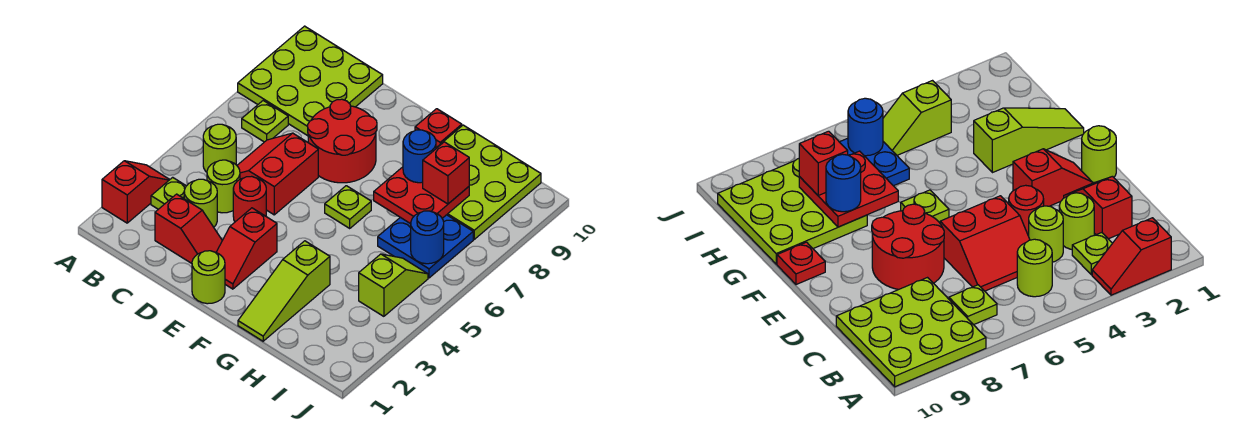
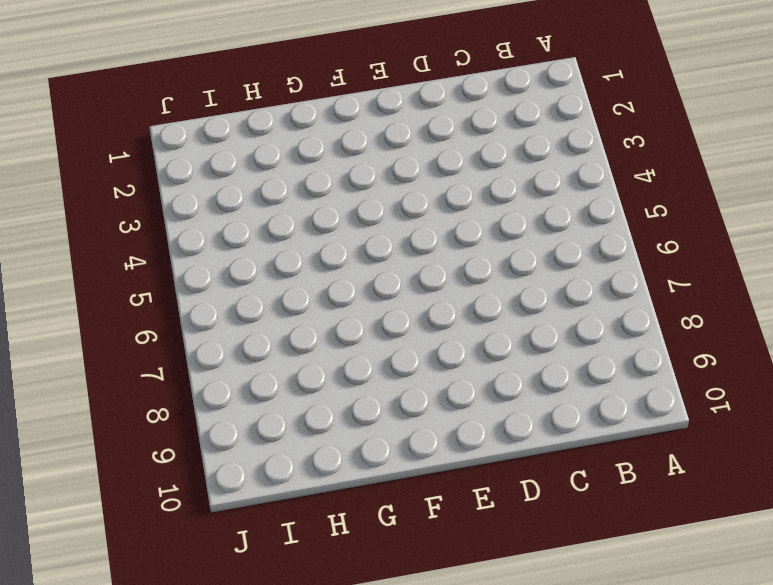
none -> red 1x2 slope [102,161,170,223]
none -> lime 3x3 plate [238,26,383,136]
none -> lime 1x1 plate [151,177,186,209]

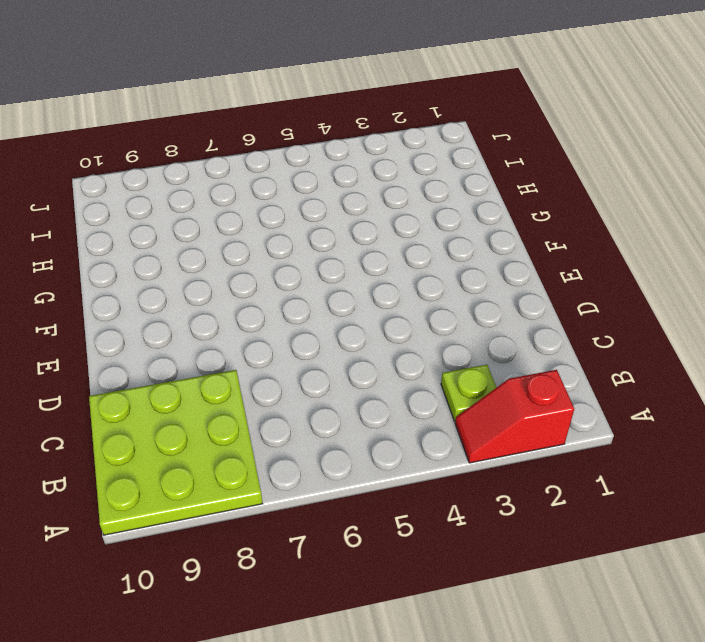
none -> lime 1x1 round brick [203,124,236,172]
none -> lime 1x1 plate [242,101,288,142]
none -> red 1x2 slope [155,194,222,263]

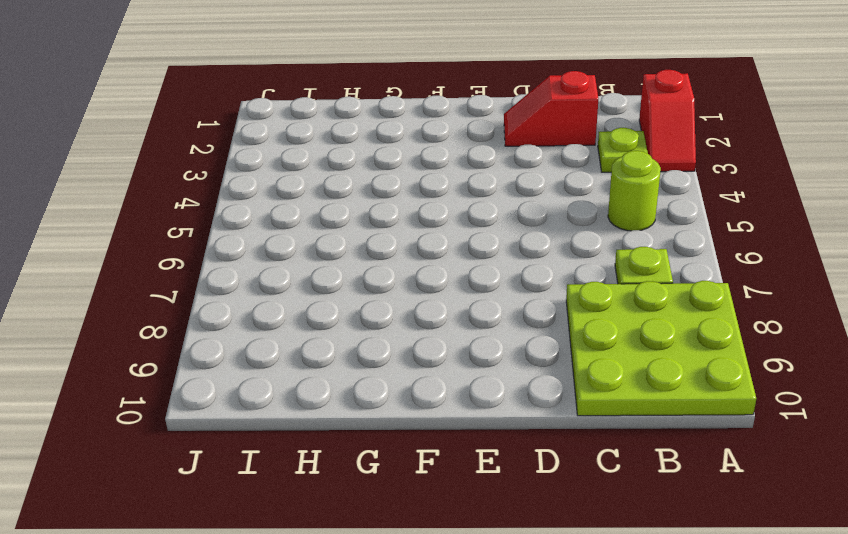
none -> lime 1x1 round brick [184,179,217,227]
none -> lime 1x1 round brick [207,160,240,213]
none -> red 2x2 slope [237,133,318,215]

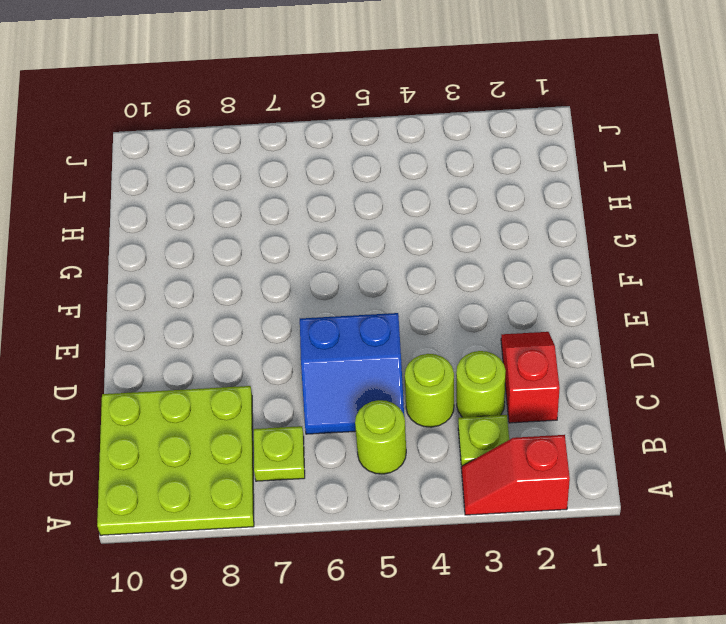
blue 2x2 slope [300,313,404,434] -> red 2x2 slope [237,133,318,215]
none -> red 1x1 round brick [233,176,266,222]
none -> red 2x2 round brick [308,99,377,183]
none -> lime 1x1 round brick [192,251,225,304]

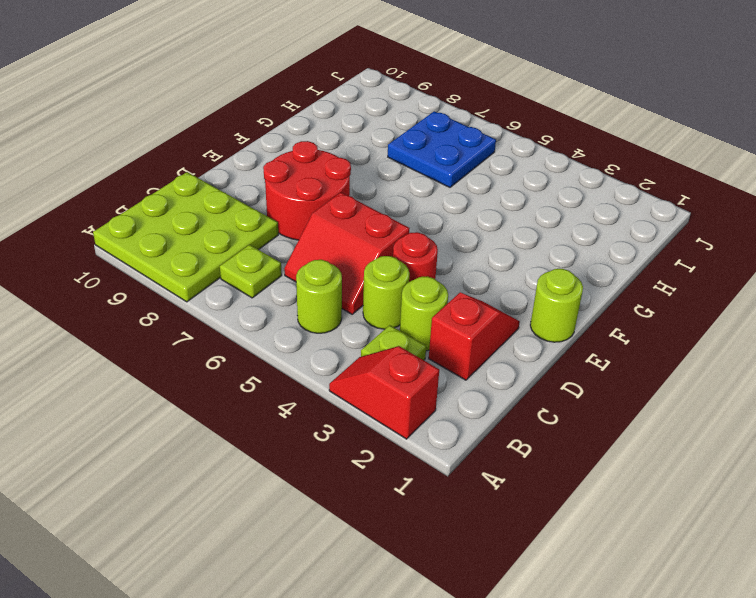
none -> red 1x2 slope [216,208,277,289]
none -> lime 1x1 plate [325,186,371,228]
none -> red 1x1 plate [415,109,462,148]

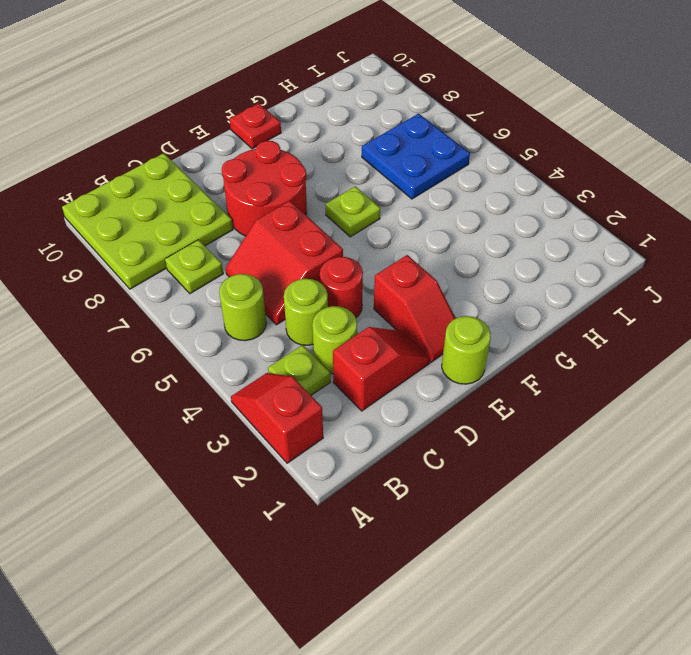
none -> lime 1x3 slope [238,241,330,341]
none -> lime 3x3 plate [437,125,541,239]
none -> lime 1x2 slope [359,254,428,316]

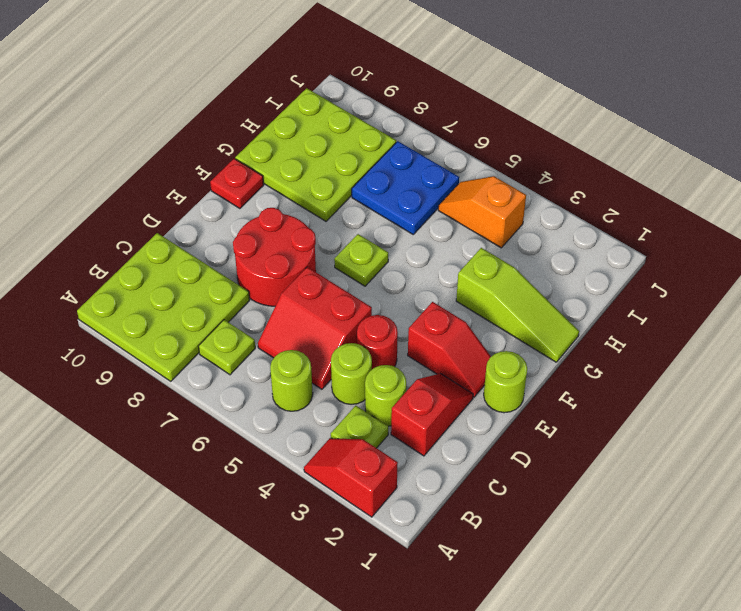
orange 1x2 slope [438,176,526,248] -> lime 1x2 slope [359,254,428,316]
none -> red 2x2 plate [374,167,469,224]
none -> blue 1x1 round brick [411,211,444,264]
none -> blue 1x1 round brick [403,130,436,183]

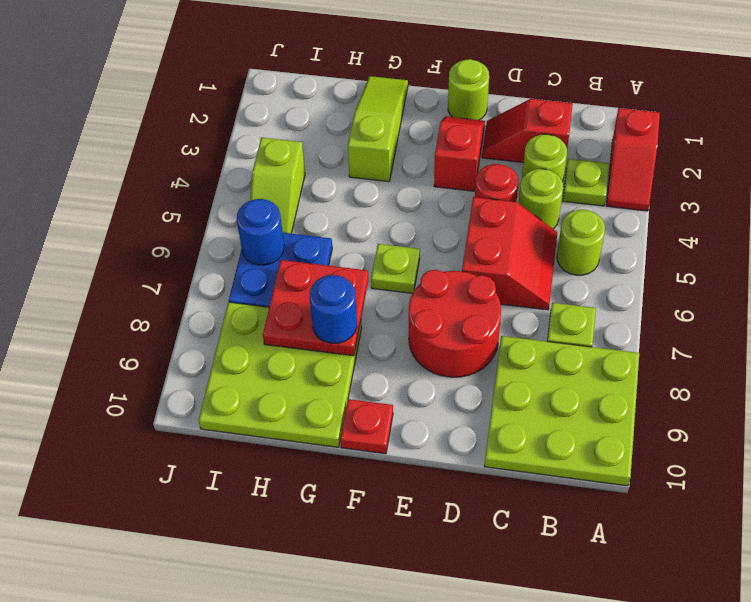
none -> red 1x1 brick [423,142,469,204]

